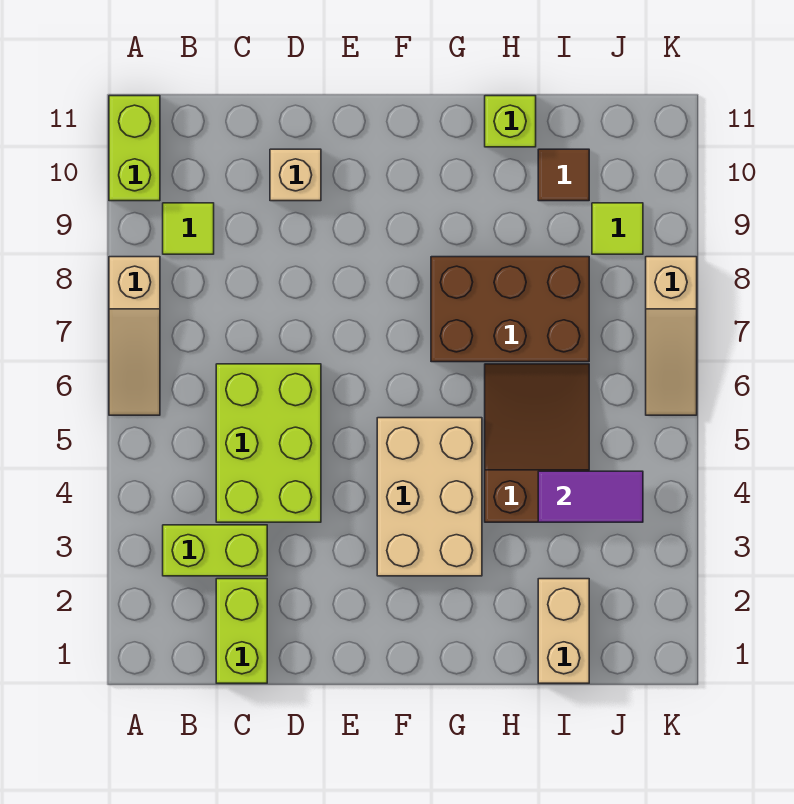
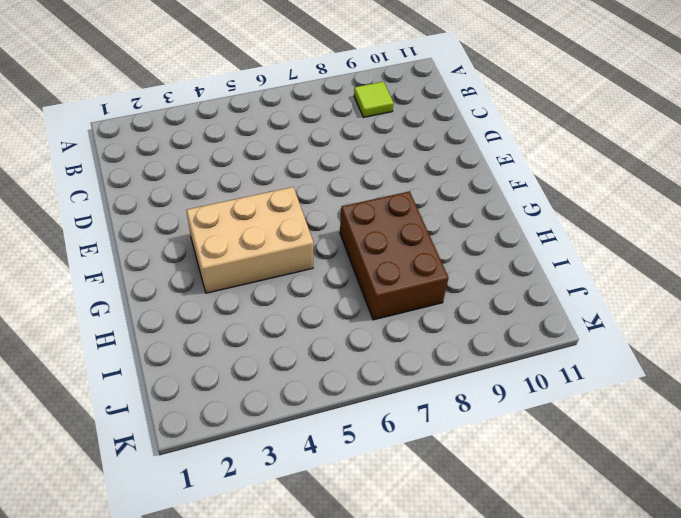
none -> tan 1x3 slope [109,257,160,415]
none -> lime 1x2 brick [109,96,160,201]
none -> lime 1x2 brick [163,525,267,576]

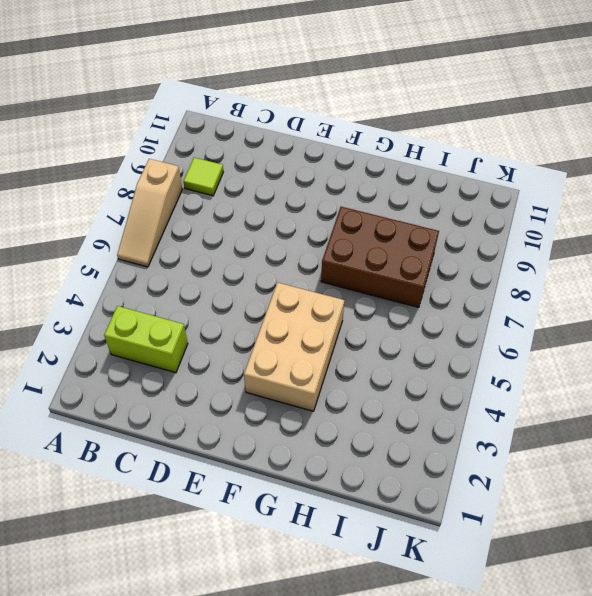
none -> lime 1x2 brick [109,96,160,201]
none -> lime 1x2 brick [216,579,267,683]
none -> lime 2x3 brick [216,364,321,522]

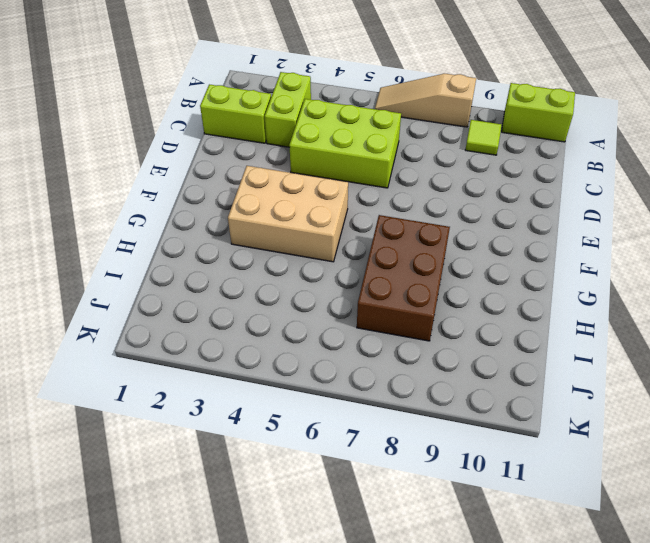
none -> tan 1x1 brick [270,149,321,201]
none -> brown 2x3 slope [485,364,589,522]
none -> lime 1x1 brick [485,96,536,147]

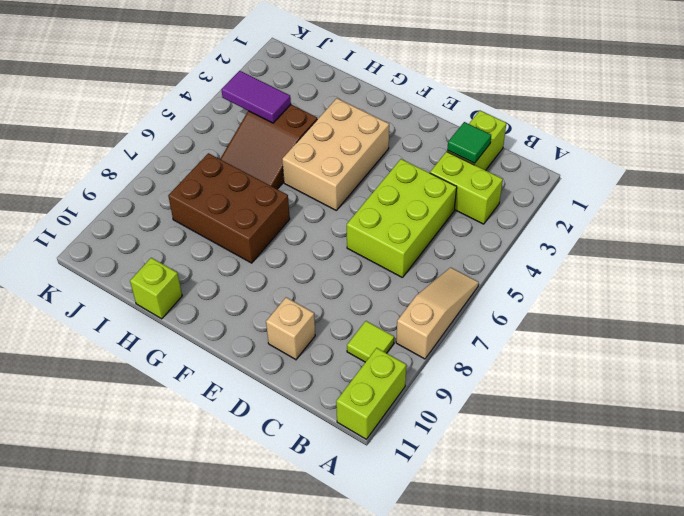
green 1x1 tile [447,122,491,163] -> none
none -> tan 1x2 brick [538,579,589,683]
none -> brown 1x1 tile [538,149,589,201]
none -> lime 1x1 tile [592,203,643,254]

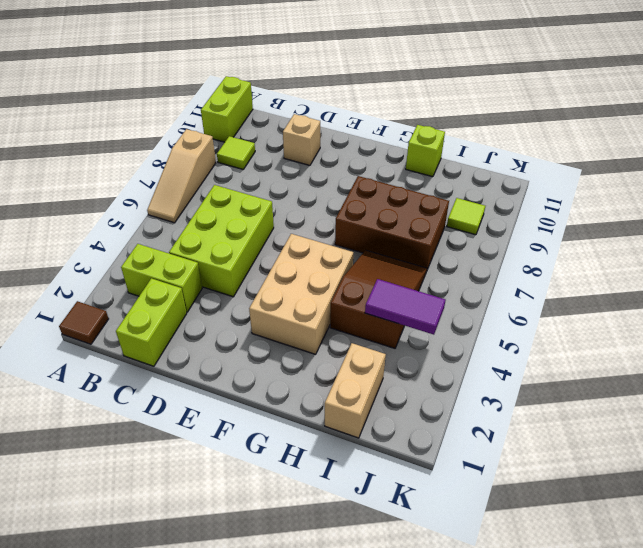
brown 1x1 tile [59,301,109,344] -> brown 1x1 tile moved to [538,149,589,201]
none -> tan 1x3 slope [646,257,697,415]

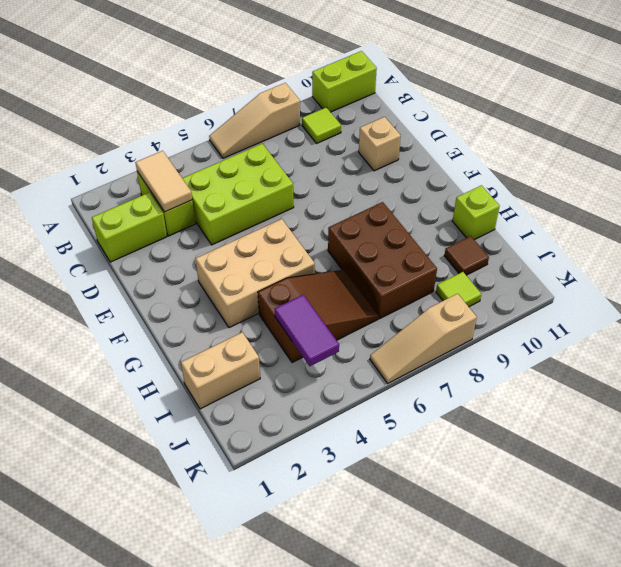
tan 1x2 tile [135,151,192,212] -> none

